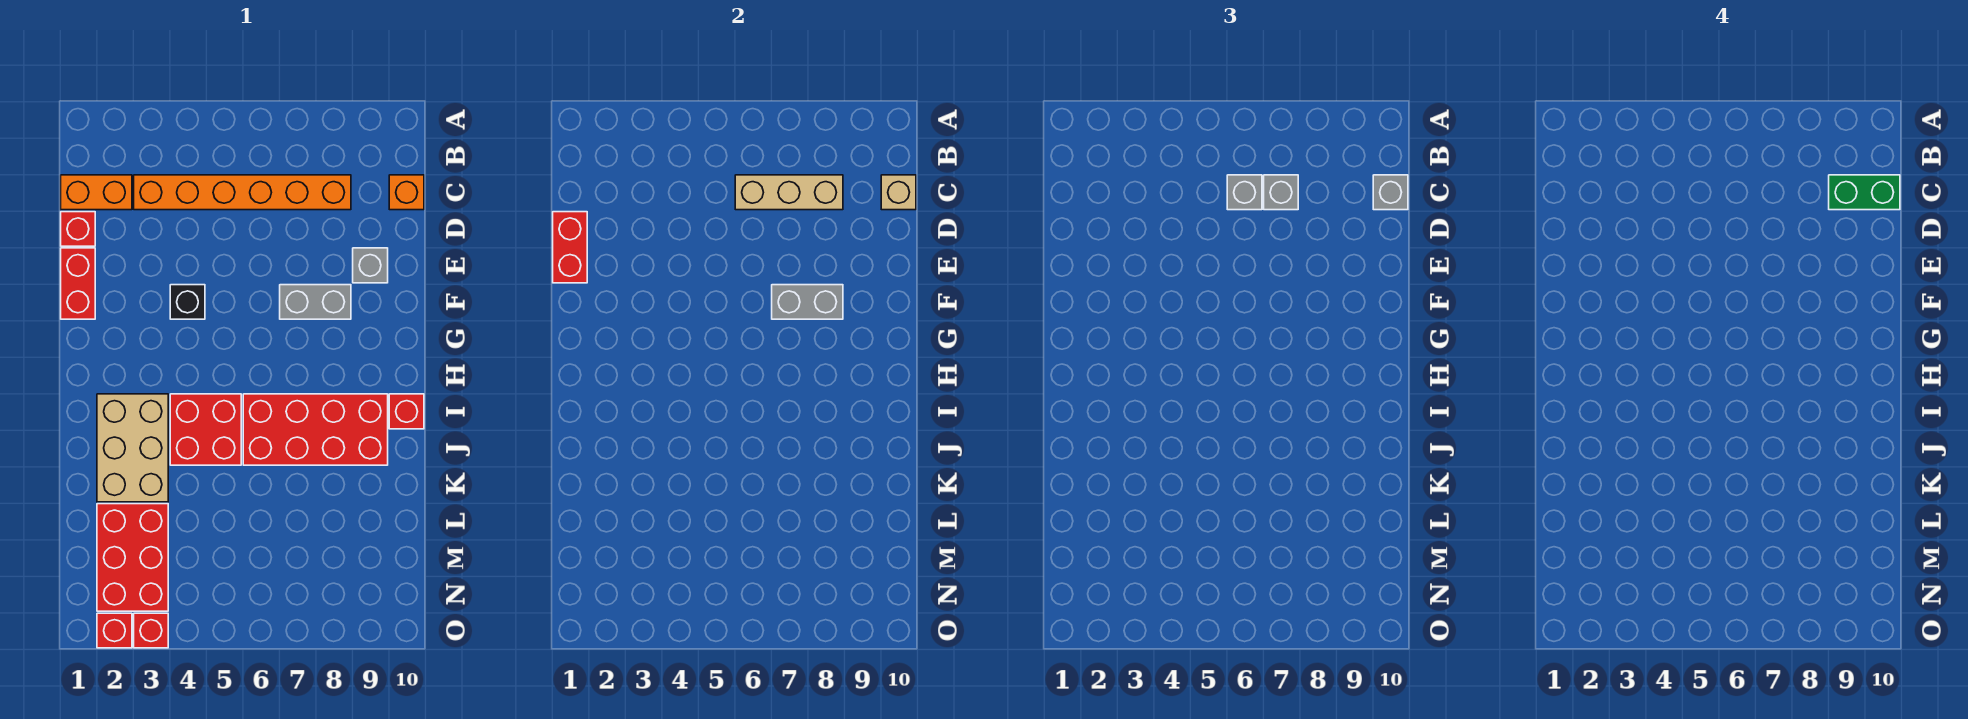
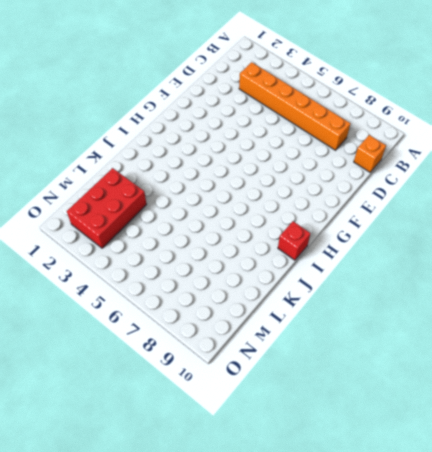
none -> orange 1x2 brick [61,175,132,210]
none -> red 1x1 brick [61,212,95,246]
none -> red 1x2 brick [61,248,95,319]

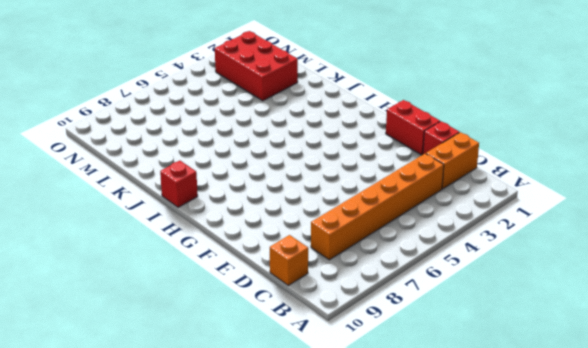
none -> grey 1x1 brick [353,248,388,283]
none -> black 1x1 brick [170,285,205,319]
none -> grey 1x2 brick [280,285,351,319]

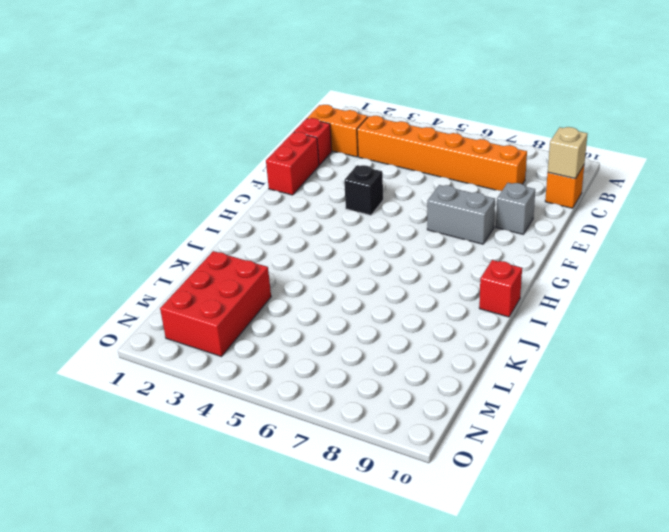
none -> tan 2x3 brick [97,394,168,502]
none -> red 2x2 brick [170,394,241,465]
none -> red 2x4 brick [243,394,388,465]

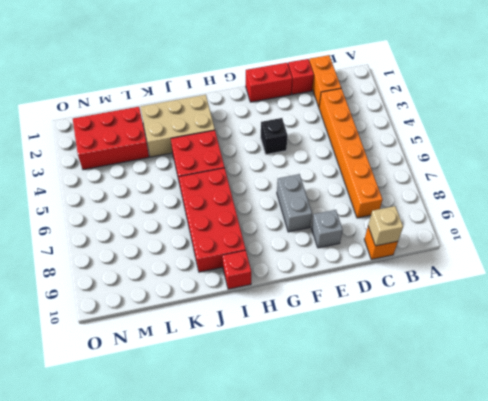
none -> red 1x1 brick [97,613,132,648]
none -> red 1x1 brick [134,613,168,648]
none -> tan 1x3 brick [735,175,843,210]

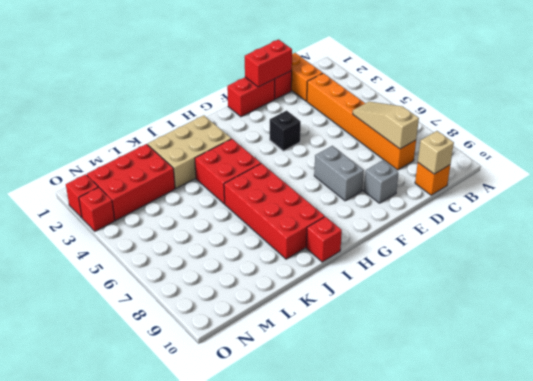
tan 1x3 slope [353,102,419,149] -> tan 1x3 brick [735,175,843,210]
none -> grey 1x2 brick [772,285,843,319]
none -> grey 1x1 brick [1227,175,1262,210]
none -> grey 1x1 brick [1264,175,1298,210]

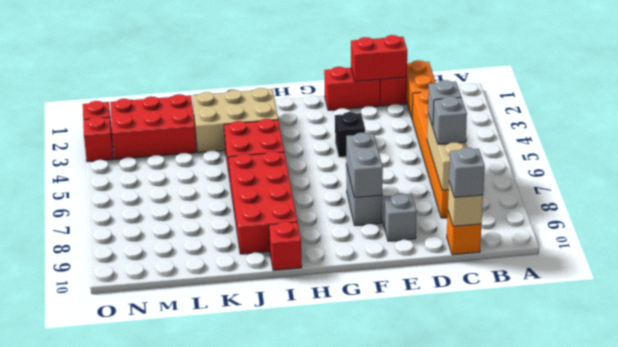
none -> green 1x2 brick [1829,175,1900,210]

